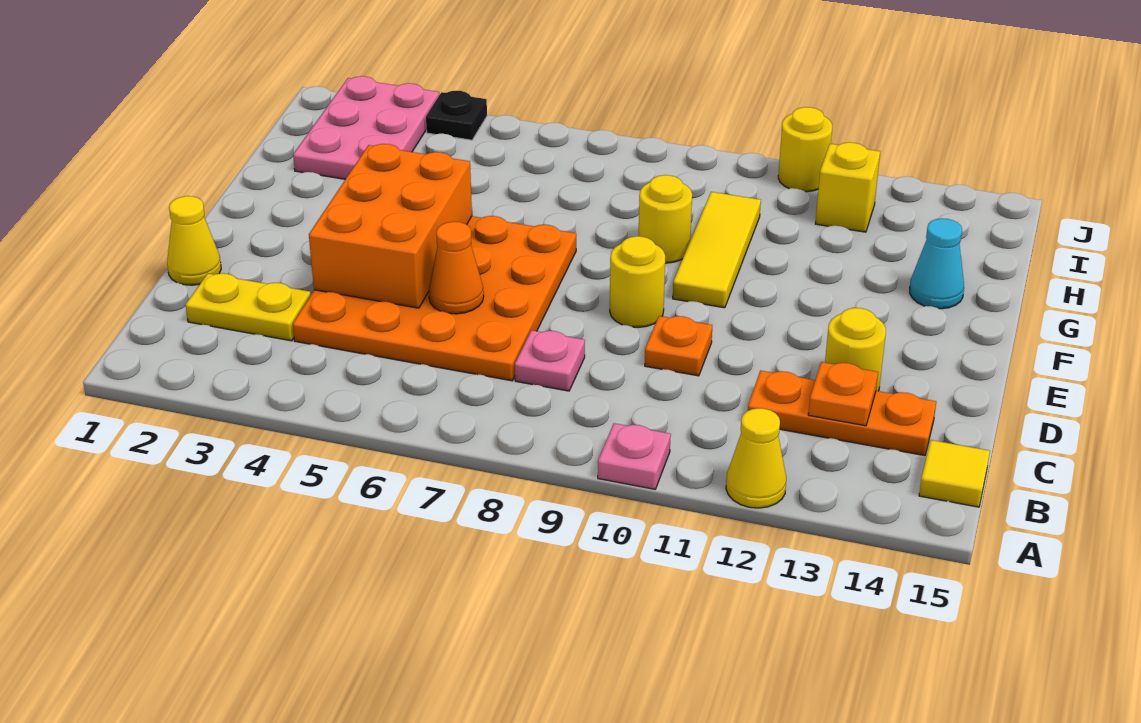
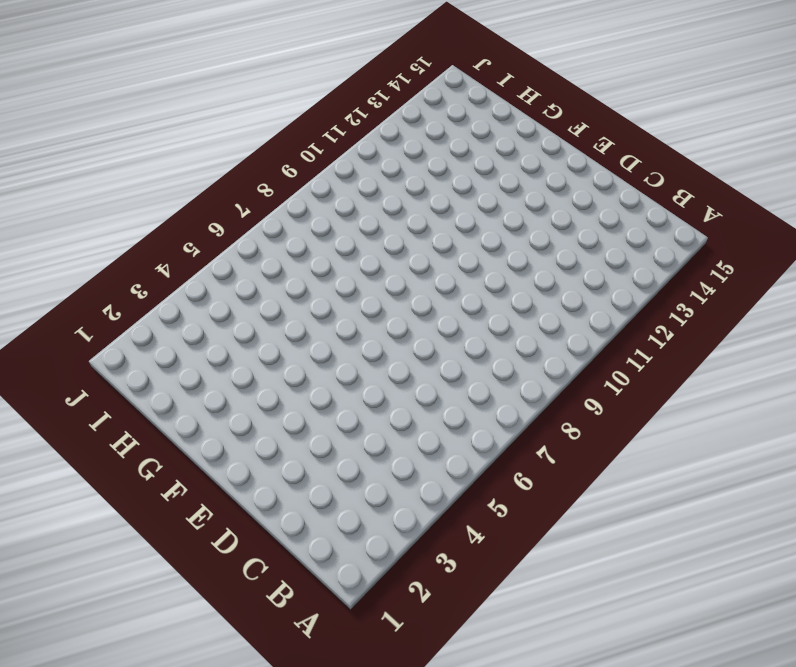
none -> pink 1x1 plate [598,423,671,489]
none -> yellow 1x1 cone [726,408,786,508]
none -> yellow 1x1 tile [919,440,990,507]

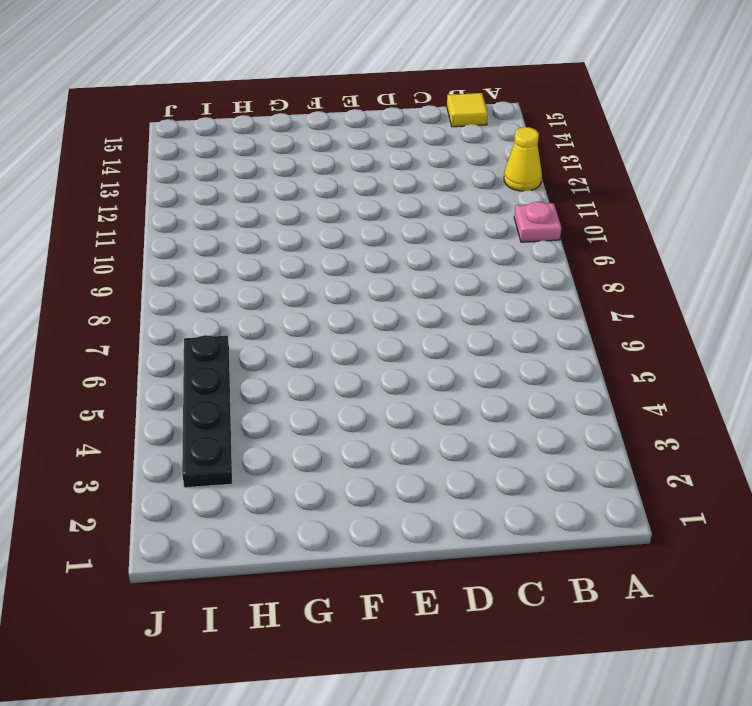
black 1x4 plate [182,335,232,488] -> pink 2x3 plate [293,76,439,179]
none -> yellow 1x2 plate [186,273,311,341]
none -> orange 4x4 plate [293,216,576,381]
none -> pink 1x1 plate [515,330,585,391]

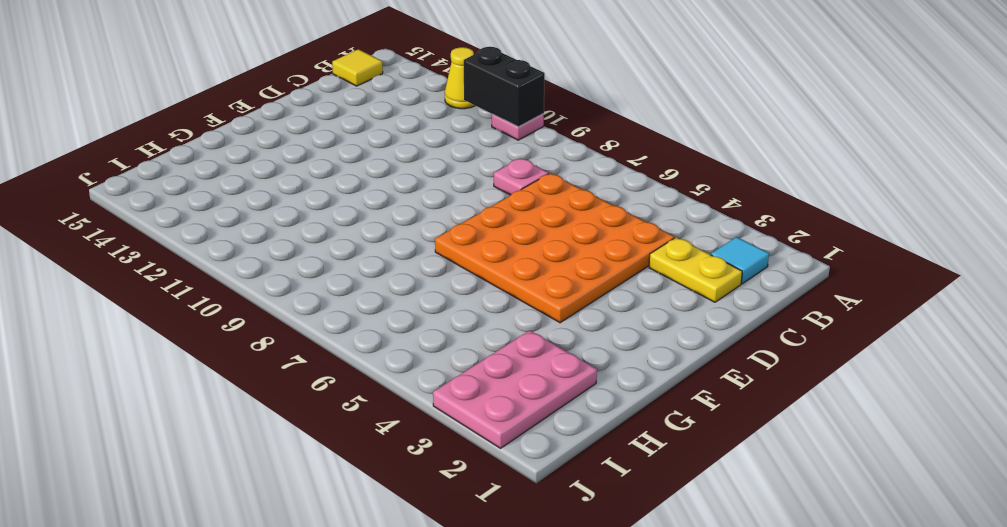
black 1x2 brick [464,47,545,127] -> none
cyan 1x1 tile [711,237,769,284] -> none
none -> orange 1x3 plate [748,371,936,456]
none -> yellow 1x1 cone [167,196,221,285]
none -> orange 1x1 plate [645,316,712,376]

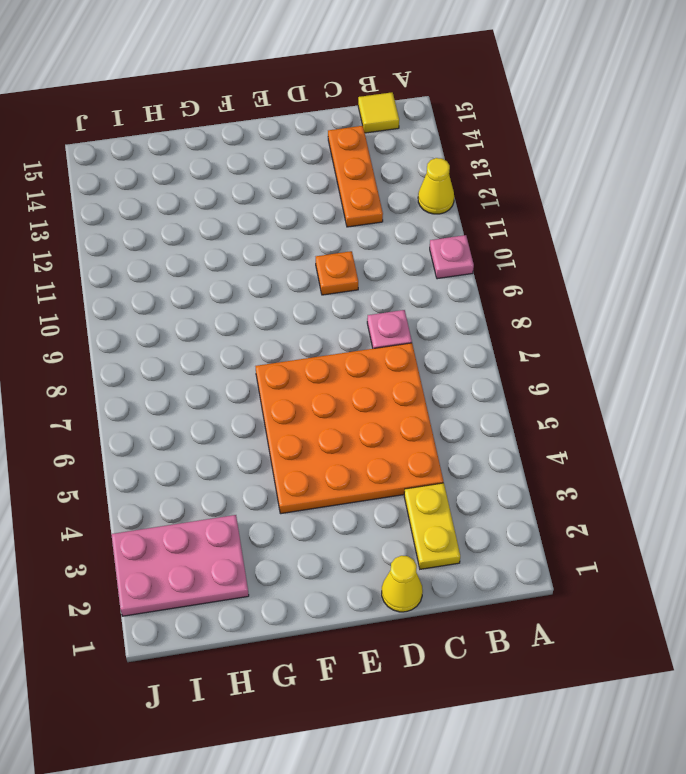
none -> yellow 1x1 round brick [825,308,886,391]
none -> yellow 1x1 round brick [610,236,665,328]
none -> yellow 1x3 tile [673,192,761,308]

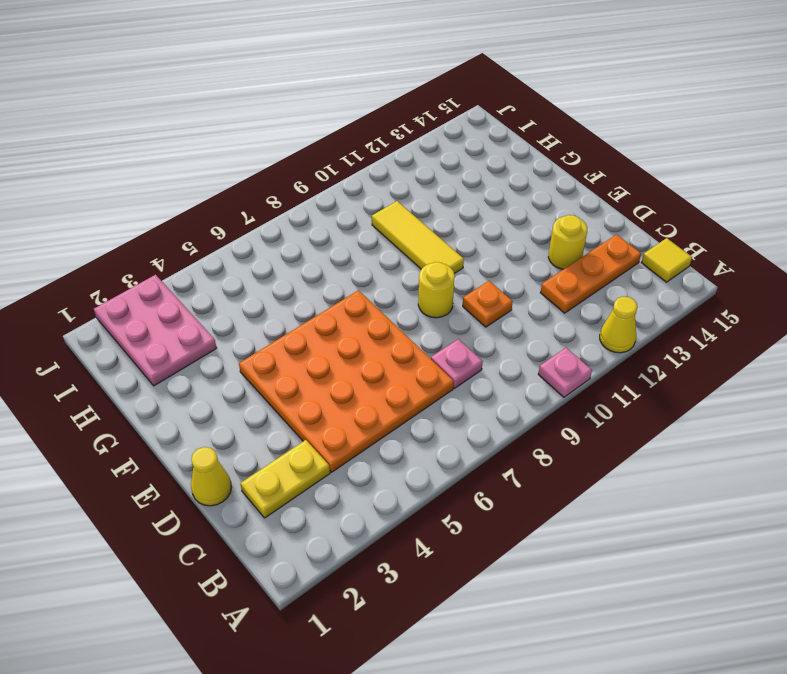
none -> yellow 1x1 round brick [639,175,692,263]
none -> cyan 1x1 cone [910,218,964,309]
none -> yellow 1x1 brick [815,142,880,232]

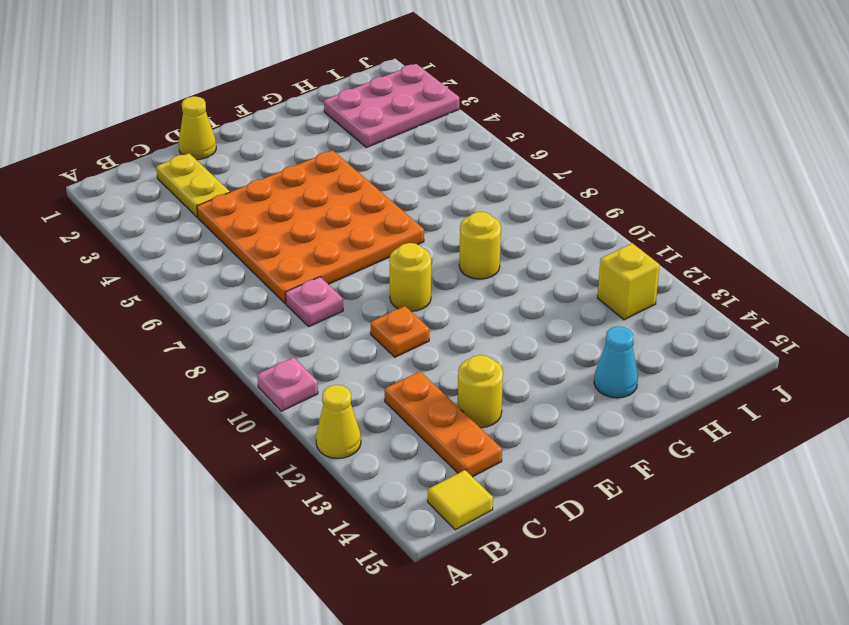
none -> yellow 1x3 tile [673,192,761,308]
none -> black 1x1 plate [426,91,487,140]
none -> yellow 1x1 round brick [778,107,832,192]

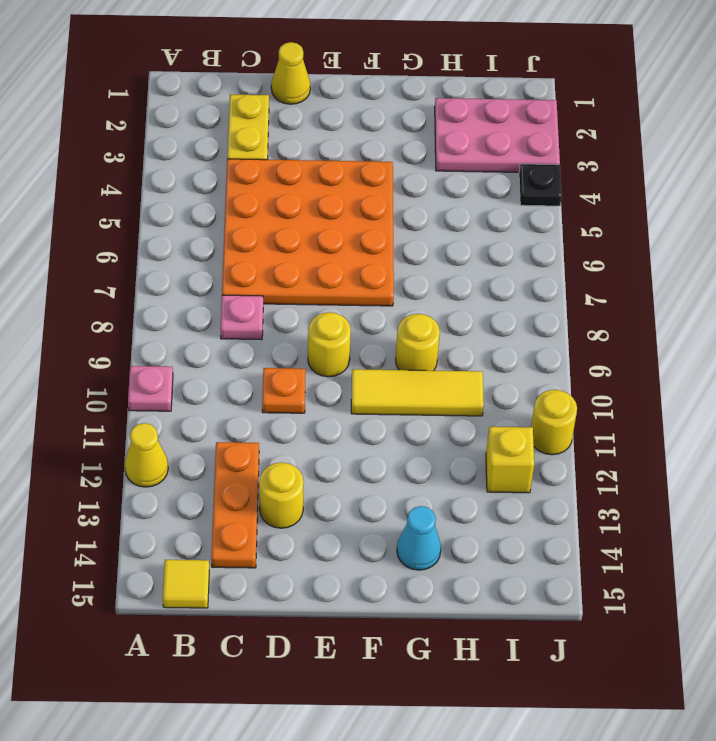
none -> orange 1x1 plate [808,362,878,426]
none -> orange 2x3 brick [309,144,472,308]
none -> orange 1x1 cone [429,222,484,314]

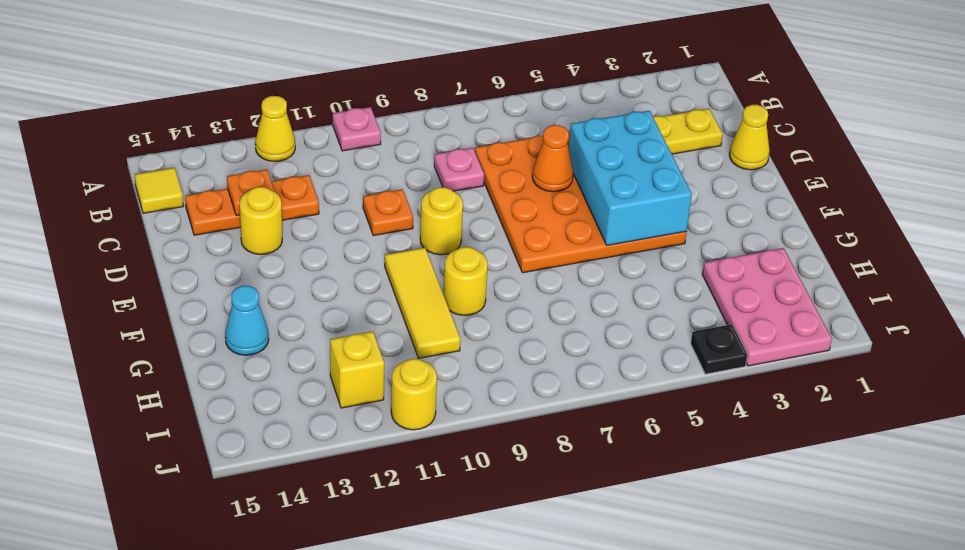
cyan 2x3 brick [569,111,692,245] -> orange 2x3 brick [309,144,472,308]

